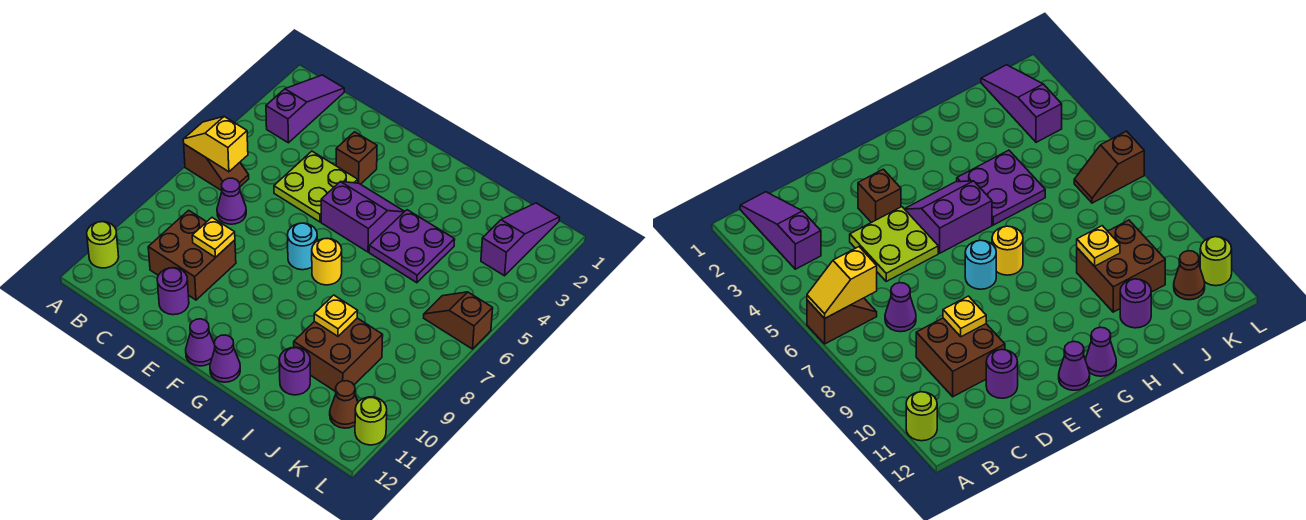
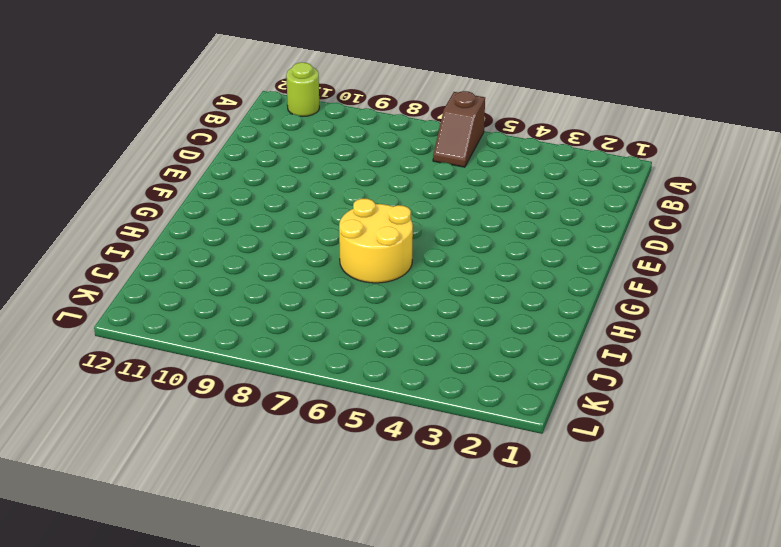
yellow 2x2 round brick [339,199,413,283] -> yellow 1x1 round brick [312,238,342,285]
none -> purple 1x3 slope [266,75,344,143]
none -> purple 1x1 cone [217,178,246,224]
none -> brown 2x2 brick [148,210,236,300]

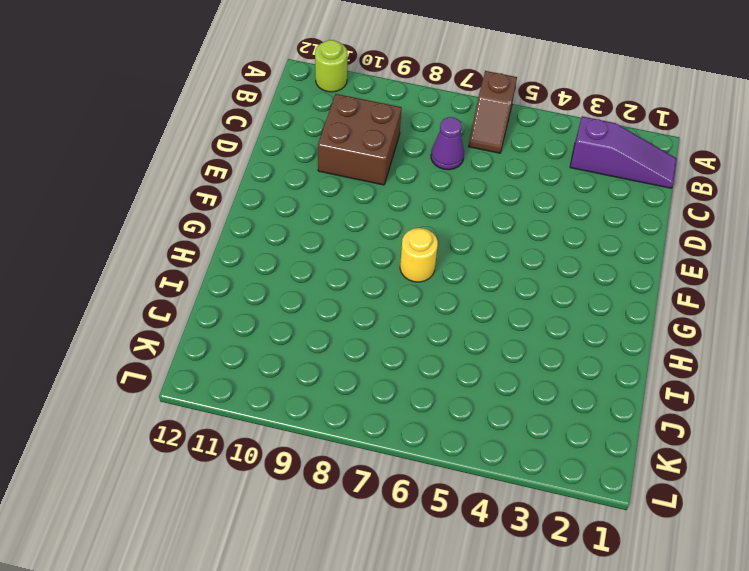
none -> lime 2x2 plate [274,151,358,222]
none -> purple 1x1 round brick [157,268,189,315]
none -> brown 1x1 brick [336,132,377,184]

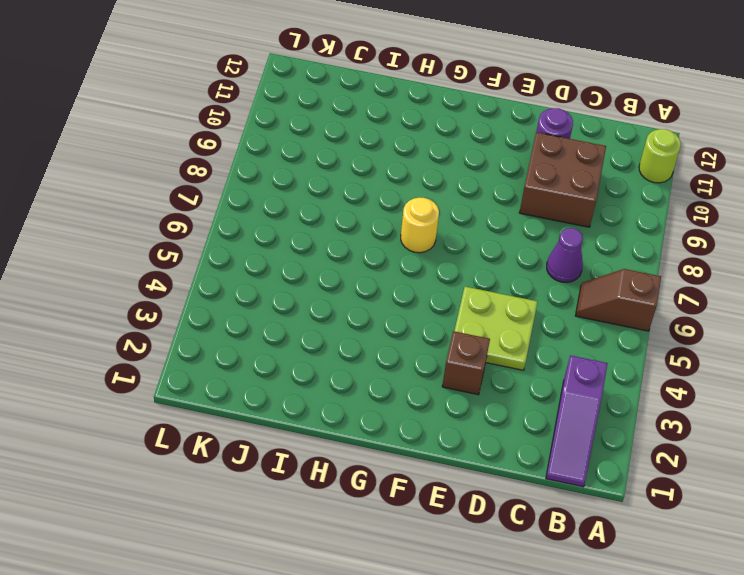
none -> purple 2x2 slope [321,182,405,252]
none -> cyan 1x1 round brick [288,223,317,270]
none -> purple 1x1 cone [186,319,215,366]

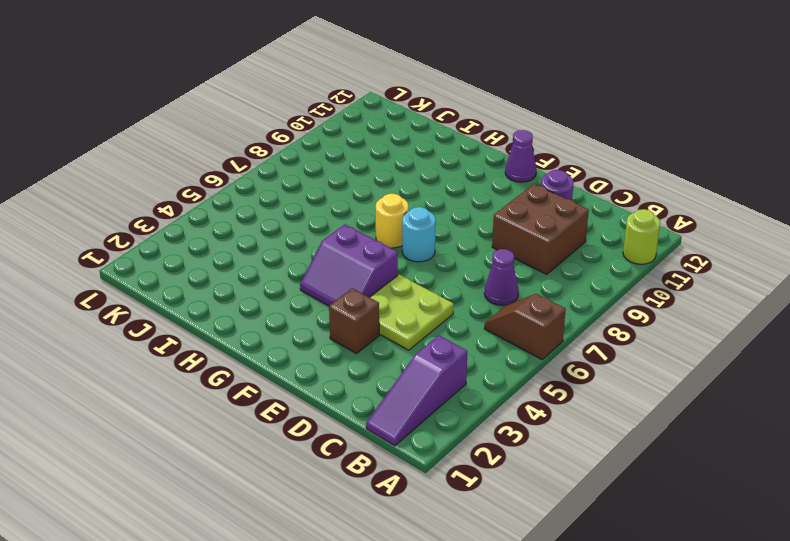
none -> purple 1x1 cone [210,335,240,382]
none -> purple 2x2 plate [369,210,455,283]
none -> brown 2x2 brick [294,318,383,392]

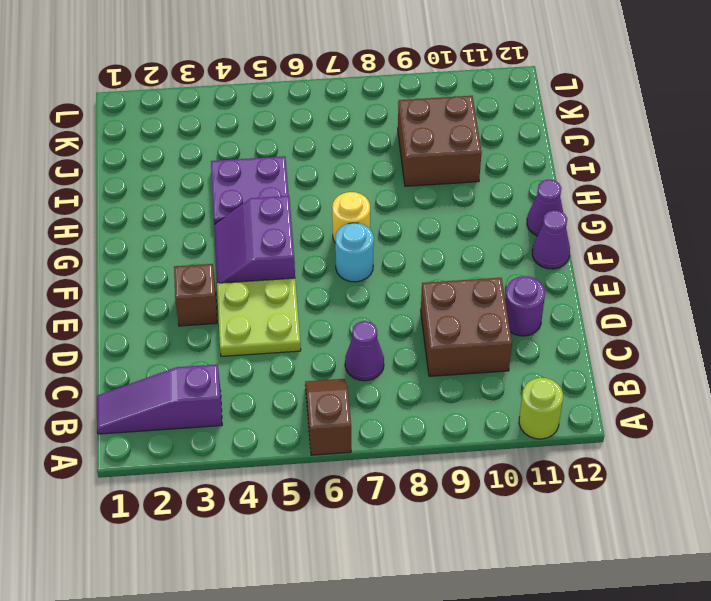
none -> purple 1x1 round brick [279,347,310,395]
none -> purple 1x3 slope [481,203,560,276]
none -> brown 1x2 slope [424,292,493,349]

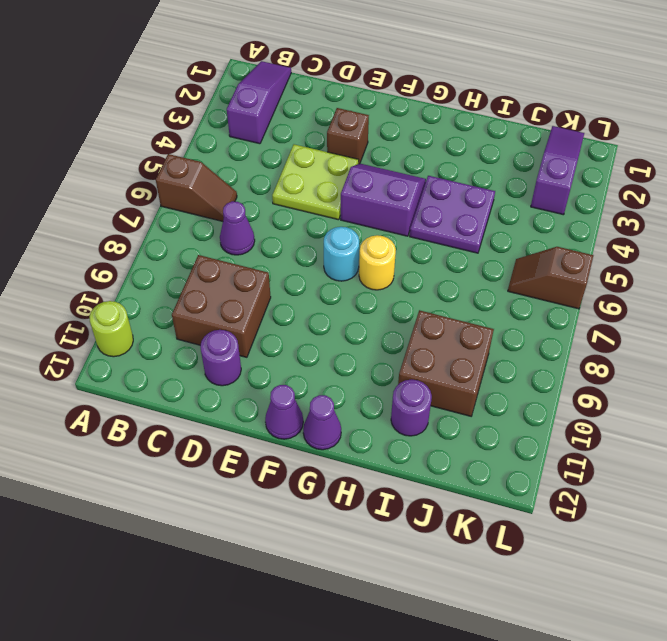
none -> brown 1x1 cone [330,381,358,428]
none -> lime 1x1 round brick [355,397,387,445]
none -> yellow 1x2 slope [183,117,248,172]

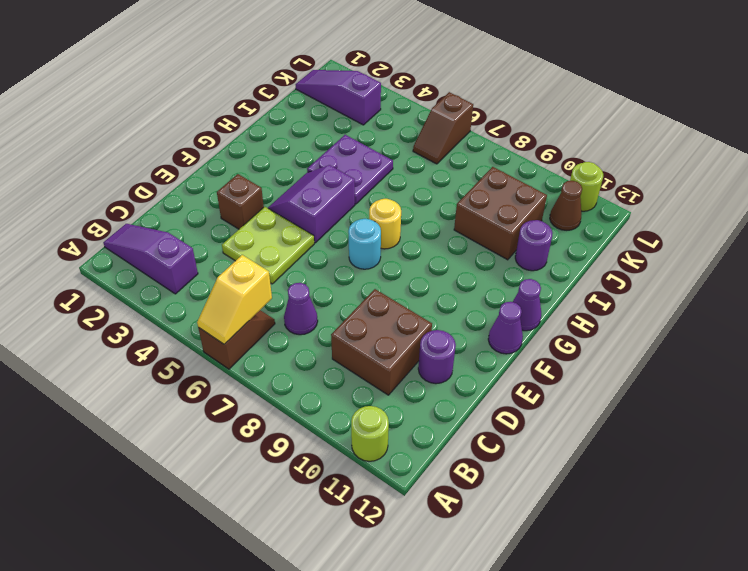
none -> yellow 1x1 plate [192,218,235,258]
none -> yellow 1x1 plate [314,295,358,336]

